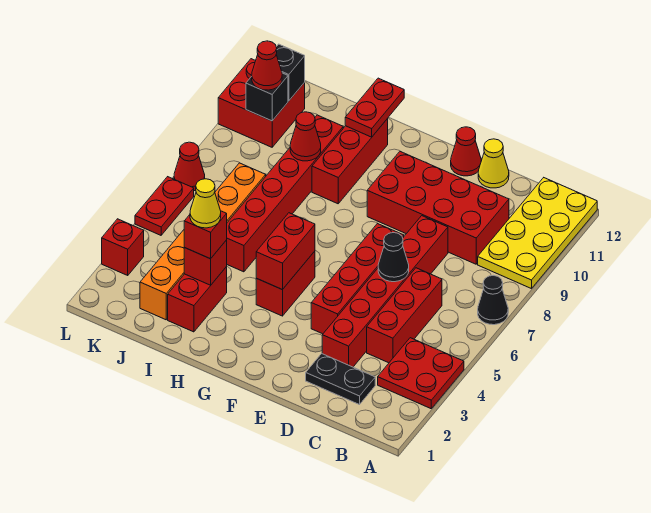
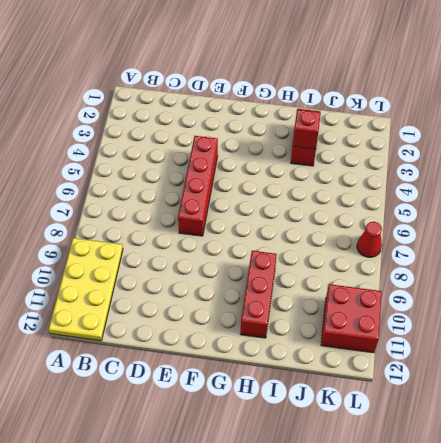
none -> red 2x2 plate [378,338,464,409]
none -> black 1x1 cone [478,275,508,325]
none -> black 1x2 plate [306,354,375,405]

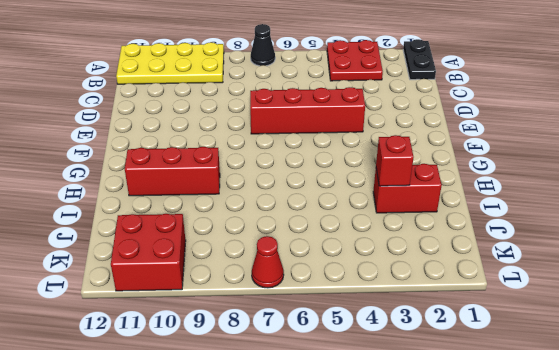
black 1x2 plate [403,39,436,80] -> black 1x2 plate moved to [306,354,375,405]
none -> red 1x3 brick [367,268,442,363]
none -> red 2x4 brick [367,151,509,264]
none -> red 1x6 brick [322,216,448,367]

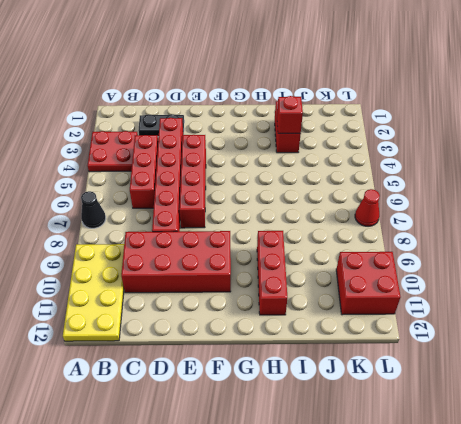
none -> yellow 1x1 cone [478,139,509,188]
none -> red 1x1 cone [451,127,481,176]
none -> red 1x2 brick [256,251,315,316]

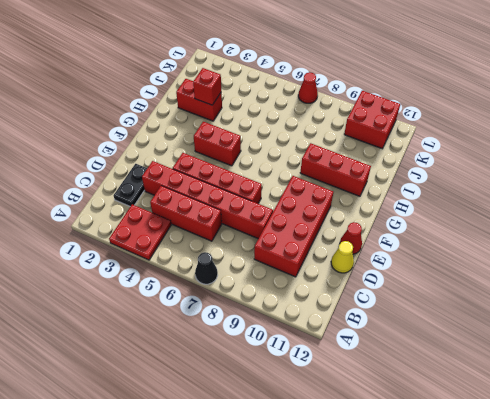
none -> yellow 2x4 plate [478,178,597,289]
none -> red 1x6 brick [227,115,343,272]
none -> orange 1x6 brick [140,163,266,320]

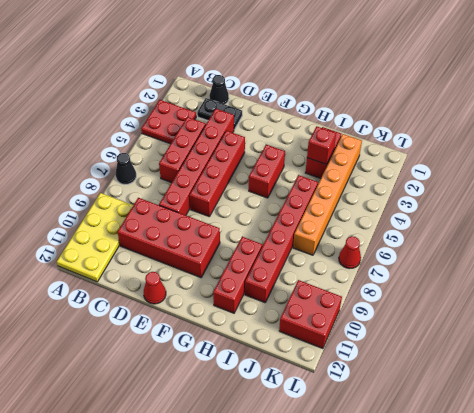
black 1x1 cone [209,75,229,104] -> black 1x1 cone moved to [378,233,409,282]
none -> yellow 1x1 cone [478,139,509,188]
none -> red 1x1 brick [102,219,144,275]
none -> red 1x2 plate [135,177,194,235]

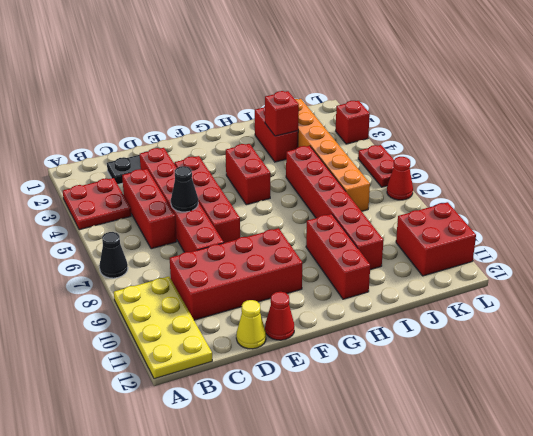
none -> red 1x2 brick [256,213,315,290]
none -> red 1x2 plate [345,78,404,137]
none -> red 1x1 cone [290,112,321,161]

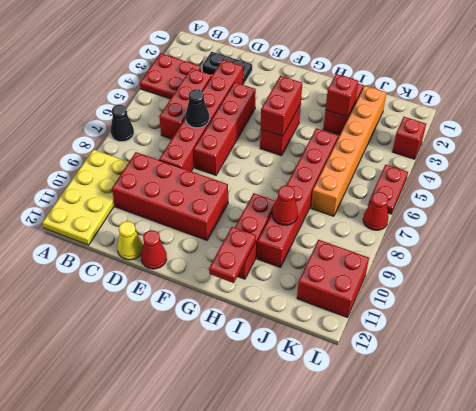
none -> black 1x1 brick [246,73,288,121]
none -> black 1x1 brick [276,44,305,101]
none -> red 1x1 brick [184,211,227,259]

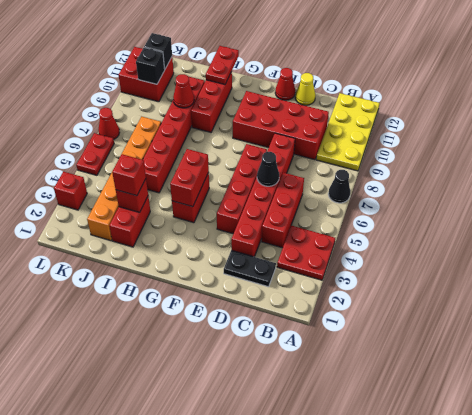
none -> red 1x1 cone [252,41,282,90]
none -> yellow 1x1 cone [190,179,221,228]

